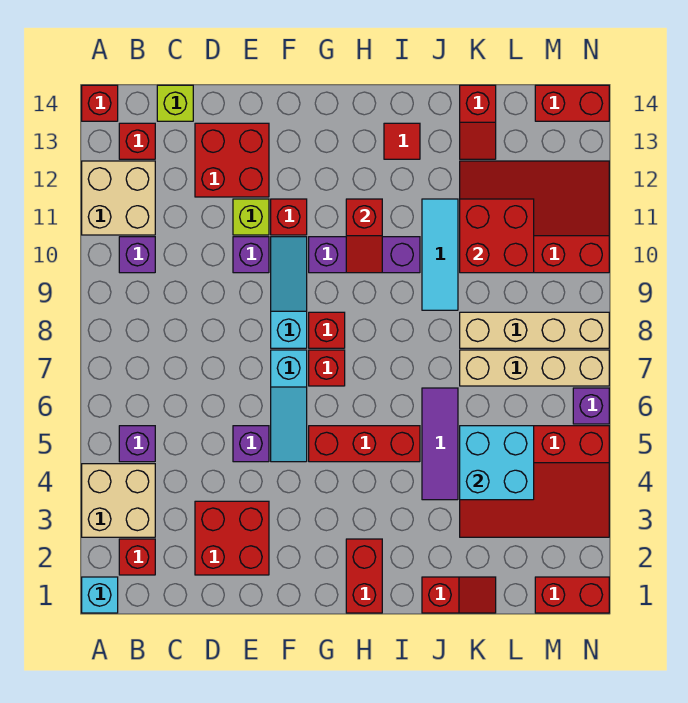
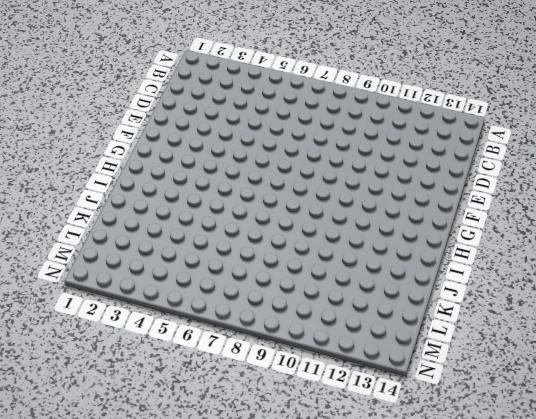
none -> cyan 1x1 brick [82,577,118,613]
none -> tan 2x2 brick [82,464,155,537]
none -> tan 2x2 brick [82,161,155,235]
none -> red 1x1 brick [82,85,118,121]

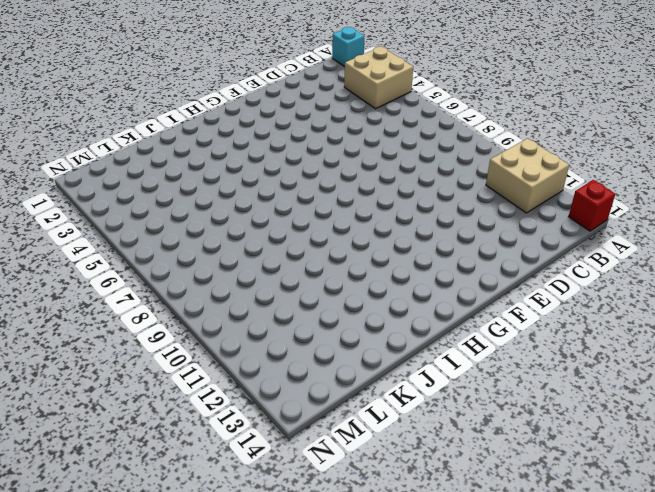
none -> red 1x1 brick [119,539,155,575]
none -> purple 1x1 brick [119,426,155,462]
none -> purple 1x1 brick [119,237,155,273]
none -> red 1x1 brick [119,123,155,159]

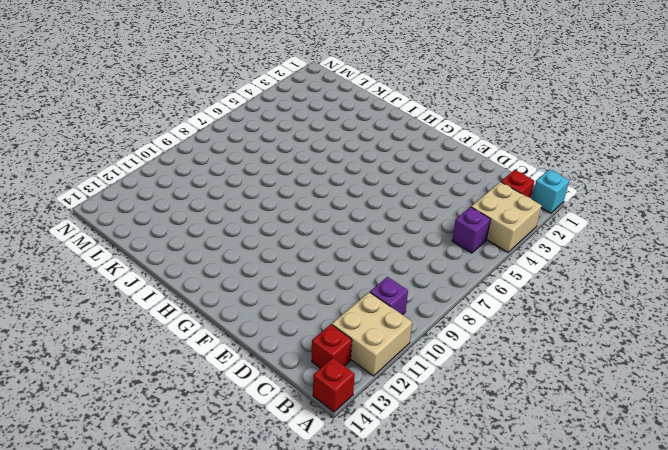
none -> lime 1x1 brick [157,85,193,121]
none -> red 2x2 brick [195,501,269,575]
none -> red 2x2 brick [195,123,269,197]
none -> purple 1x1 brick [233,426,269,462]

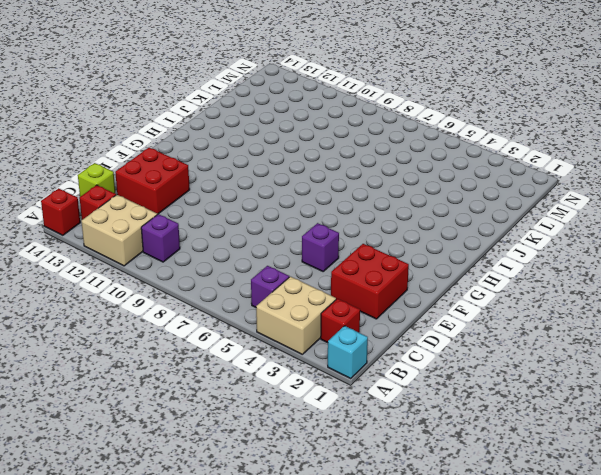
none -> purple 1x1 brick [233,237,269,273]
none -> lime 1x1 brick [233,199,269,235]
none -> cyan 1x3 slope [271,350,307,462]
none -> cyan 1x3 slope [271,237,307,348]

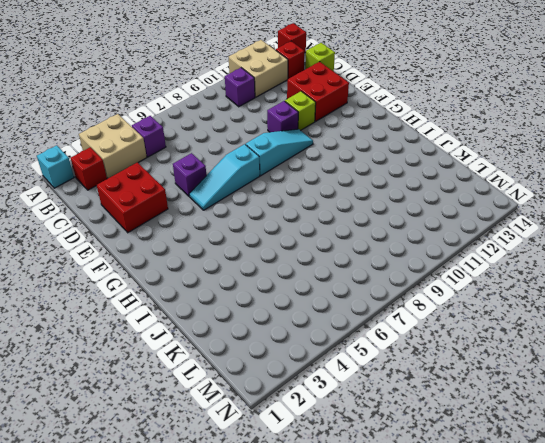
none -> red 1x1 brick [271,199,307,235]
none -> red 1x3 brick [309,426,420,462]
none -> red 1x1 brick [309,350,345,386]
none -> red 1x1 brick [309,312,345,348]

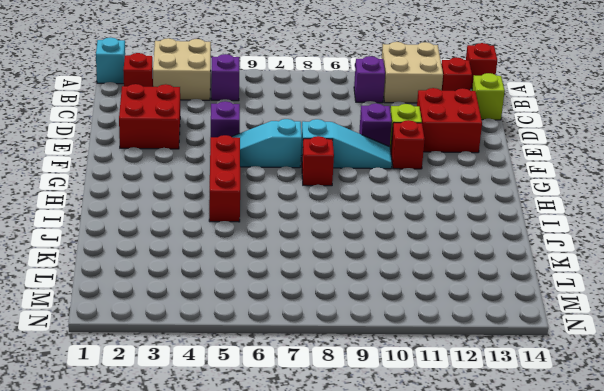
none -> red 1x1 brick [309,350,345,386]
none -> purple 1x3 brick [309,237,420,273]
none -> red 1x2 brick [346,539,382,613]
none -> red 1x1 tile [384,123,420,159]

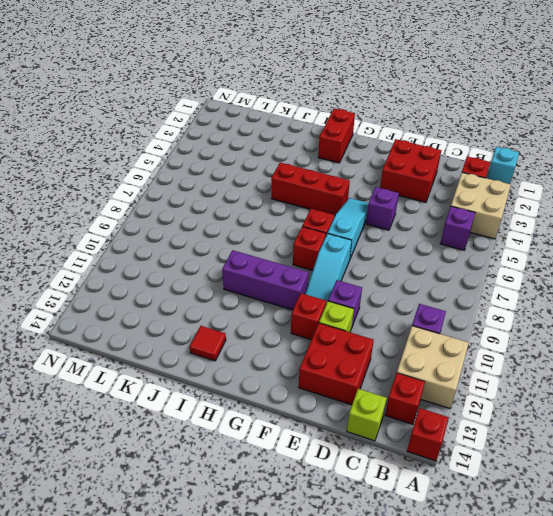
none -> red 1x2 slope [422,577,496,613]
none -> purple 1x3 tile [422,388,458,500]
none -> cyan 1x3 tile [422,199,458,310]
none -> red 3x4 slope [460,426,609,537]

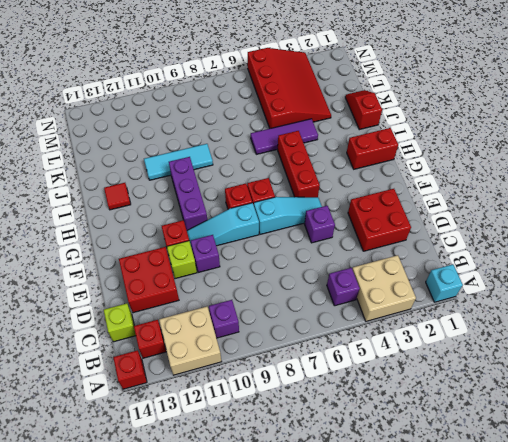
none -> red 1x1 brick [119,539,155,575]
none -> tan 1x4 brick [460,350,609,386]
none -> tan 1x4 brick [460,312,609,348]
none -> red 3x4 slope [460,161,609,273]

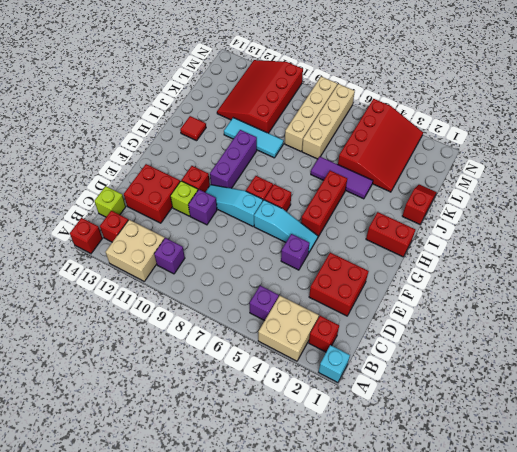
none -> red 1x2 slope [460,85,496,159]
none -> red 1x2 brick [535,577,609,613]
none -> red 1x2 brick [535,85,609,121]
none -> purple 1x1 brick [573,388,609,424]

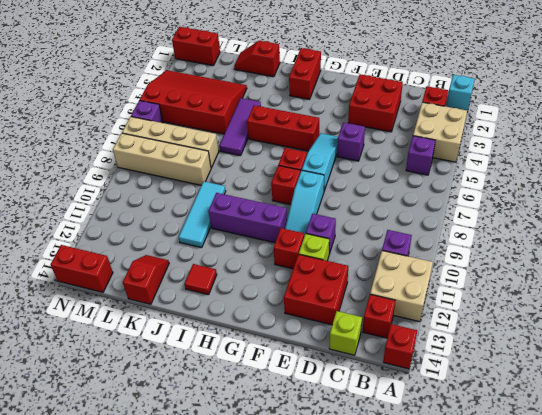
none -> red 3x4 slope [460,161,609,273]
none -> red 1x2 slope [346,199,382,273]
none -> cyan 2x2 brick [460,426,534,500]
none -> red 2x2 brick [460,199,534,273]

